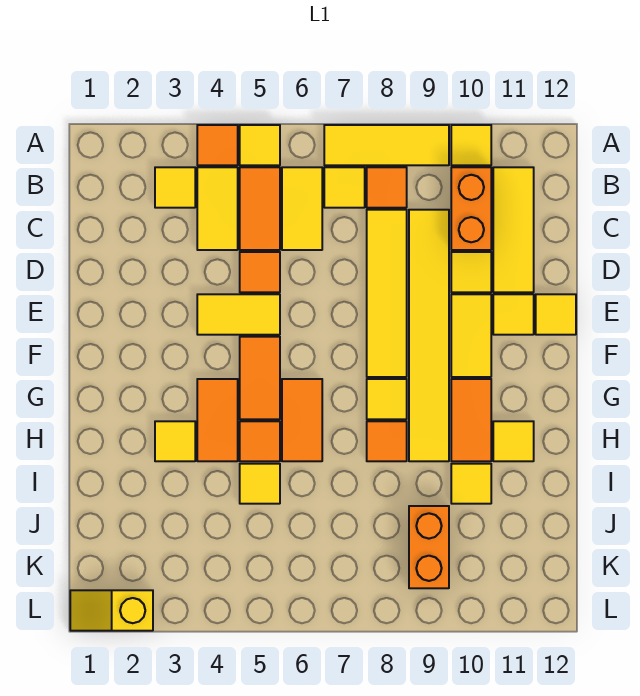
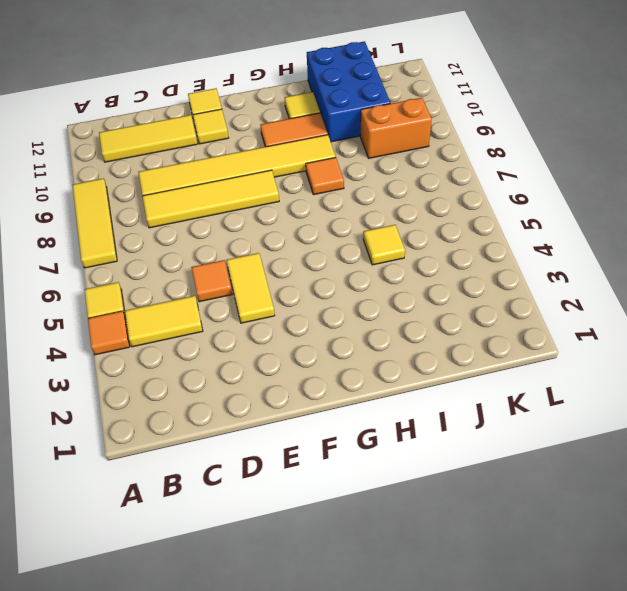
blue 2x3 brick [307,41,390,142] -> yellow 1x1 tile [451,464,491,504]
none -> yellow 1x1 tile [451,125,491,165]
none -> yellow 1x1 tile [155,167,195,208]
none -> orange 1x2 tile [240,167,280,250]
none -> yellow 1x2 tile [282,167,322,250]

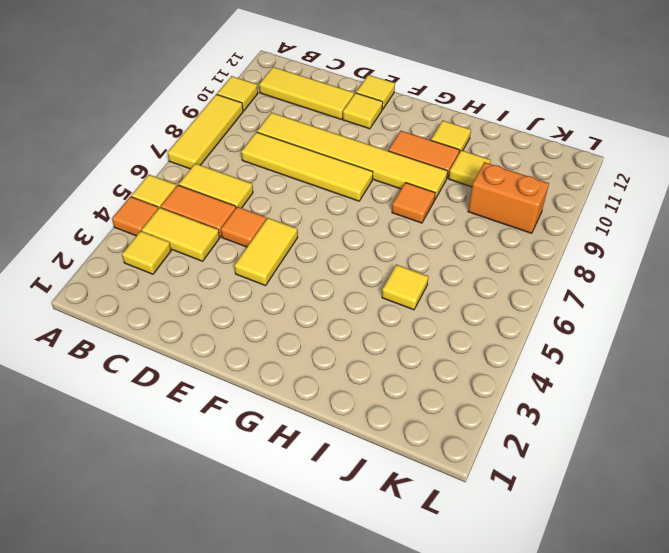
none -> yellow 1x1 tile [324,167,365,208]
none -> orange 1x1 tile [367,167,407,208]
none -> orange 1x2 brick [451,167,491,250]
none -> yellow 1x1 tile [451,252,491,292]

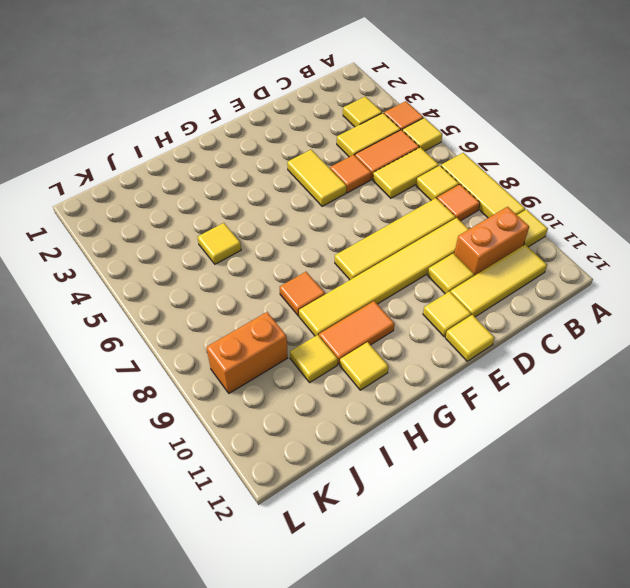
none -> yellow 1x2 tile [451,294,491,377]
none -> orange 1x2 tile [240,337,280,419]
none -> orange 1x2 tile [197,379,238,461]
none -> orange 1x2 tile [282,379,322,461]

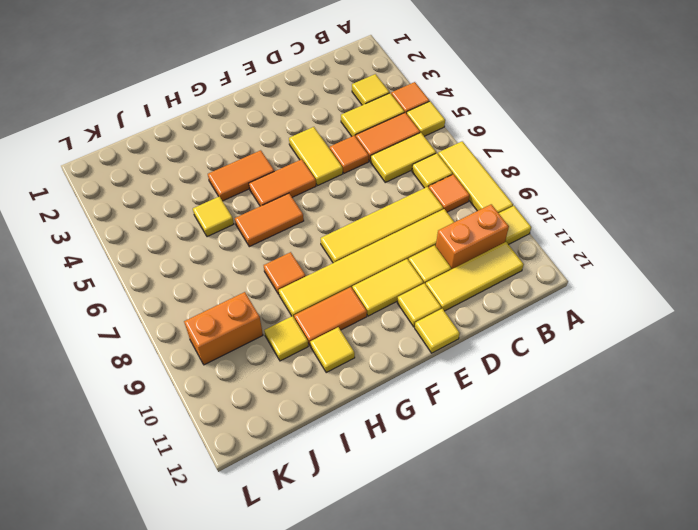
none -> yellow 1x1 tile [367,379,407,419]
none -> yellow 1x1 tile [155,421,195,461]
none -> orange 1x1 tile [240,421,280,461]
none -> yellow 1x2 slope [70,590,153,631]

